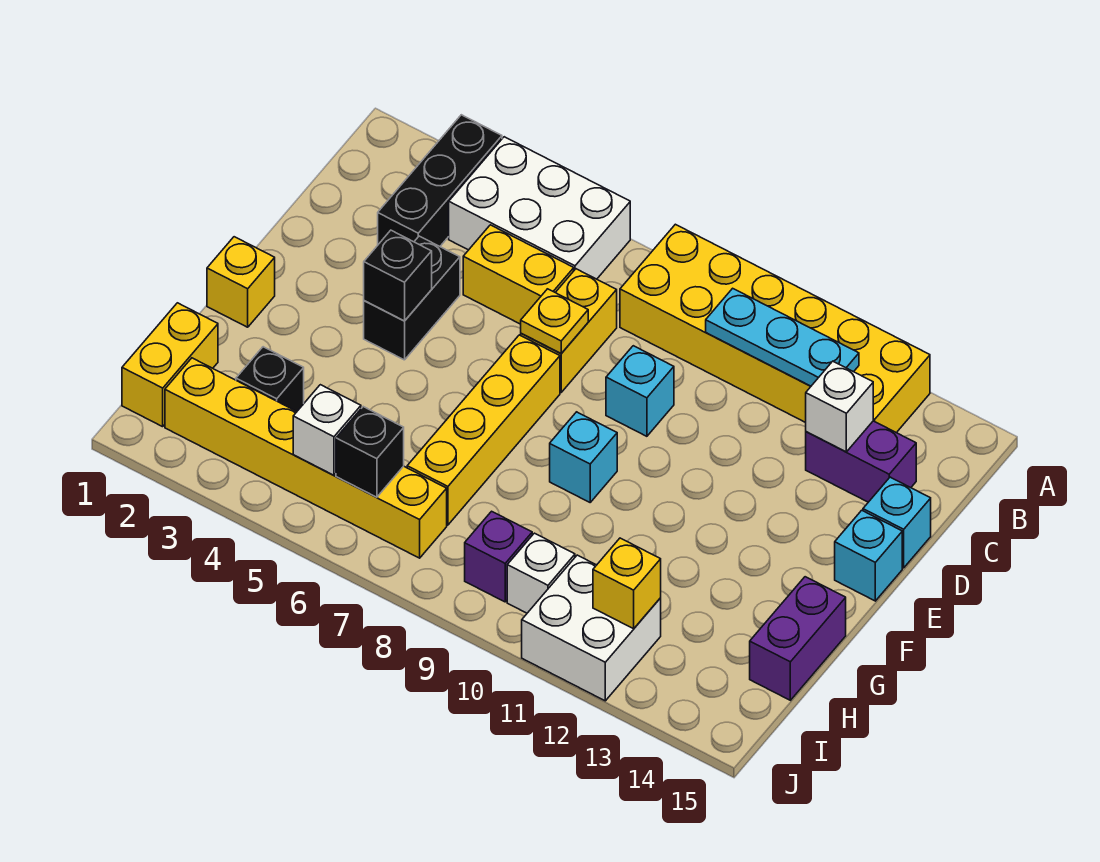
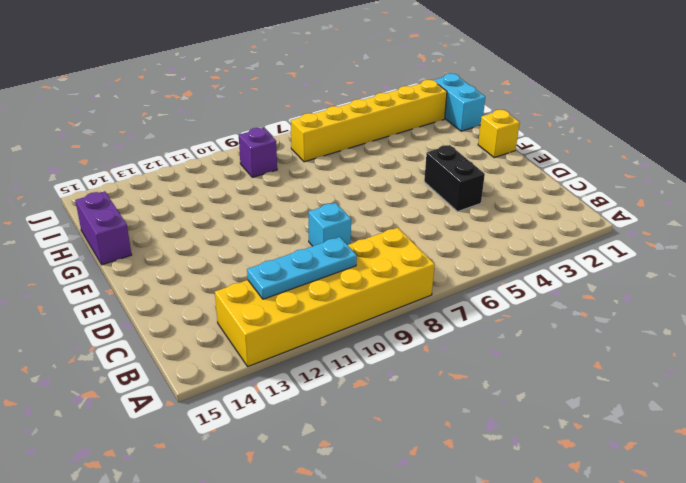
cyan 1x2 brick [434,73,485,131] -> yellow 1x2 brick [122,303,218,427]
none -> black 1x3 brick [378,115,502,246]
none -> white 2x3 brick [449,137,630,279]
none -> yellow 1x2 brick [463,225,574,324]

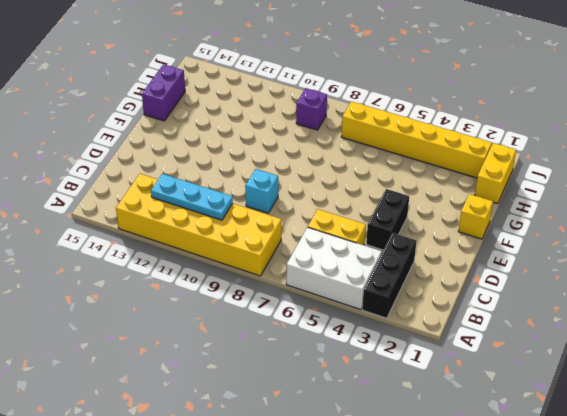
none -> yellow 1x2 brick [521,269,617,392]
none -> purple 1x2 brick [806,421,916,502]
none -> cyan 1x1 brick [863,477,931,568]

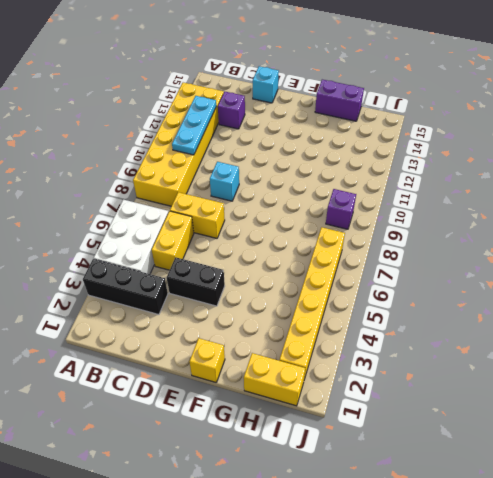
purple 1x1 brick [218,92,245,129] -> purple 1x2 brick [806,421,916,502]
none -> yellow 1x4 brick [407,335,560,525]
none -> cyan 1x1 brick [835,510,902,601]
none -> cyan 1x1 brick [550,412,617,502]

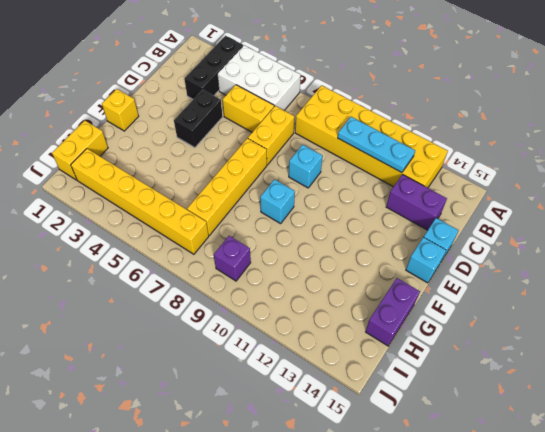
none -> black 1x1 brick [236,347,304,411]
none -> white 1x1 brick [507,533,575,613]
none -> white 2x2 brick [522,555,661,701]

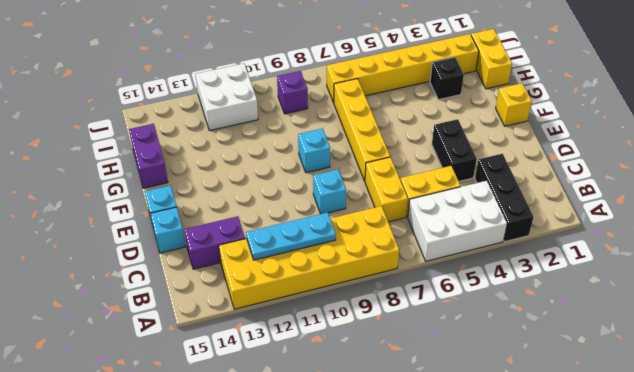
none -> white 1x1 brick [507,533,575,613]
none -> white 1x1 brick [806,361,873,452]
none -> yellow 1x1 plate [521,289,588,353]

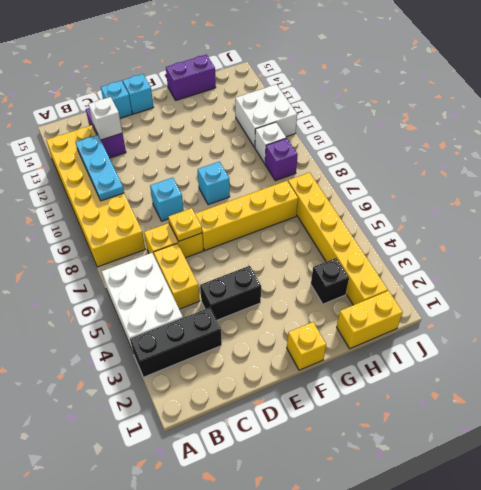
none -> black 1x1 brick [364,230,432,321]
none -> white 1x1 brick [293,385,361,475]
none -> black 1x1 brick [336,407,404,497]

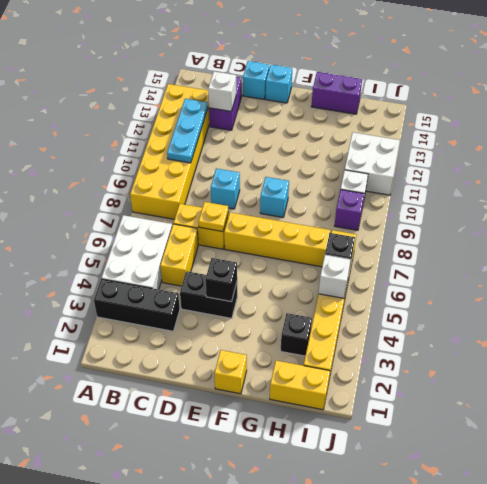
none -> yellow 1x1 brick [593,538,661,629]

